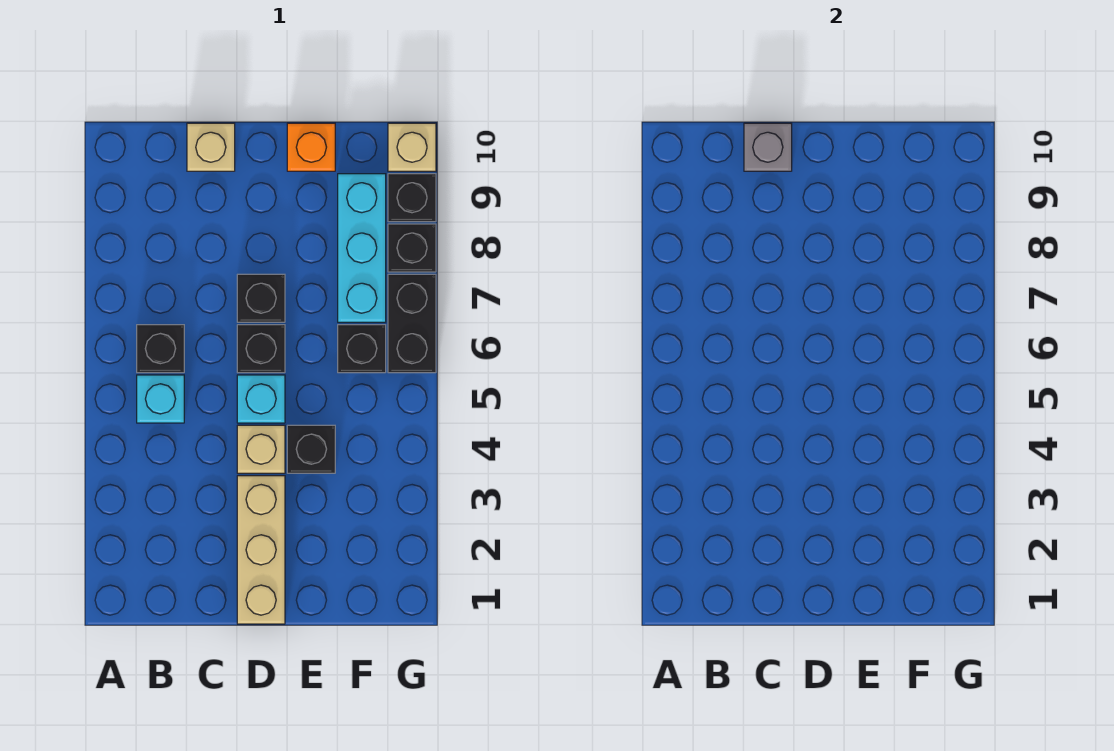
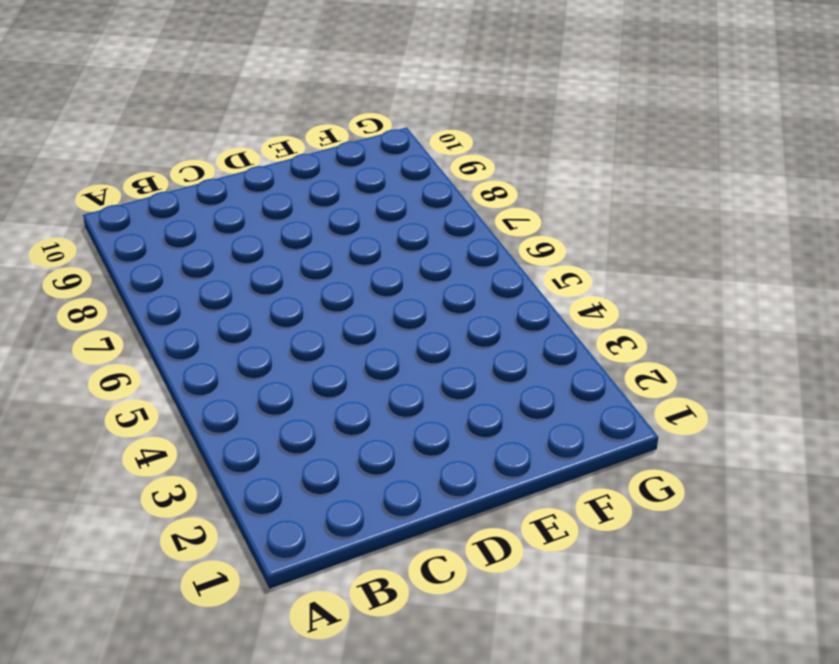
none -> cyan 1x1 brick [137,375,184,423]
none -> black 1x1 brick [137,325,184,373]
none -> tan 1x1 brick [187,123,235,171]

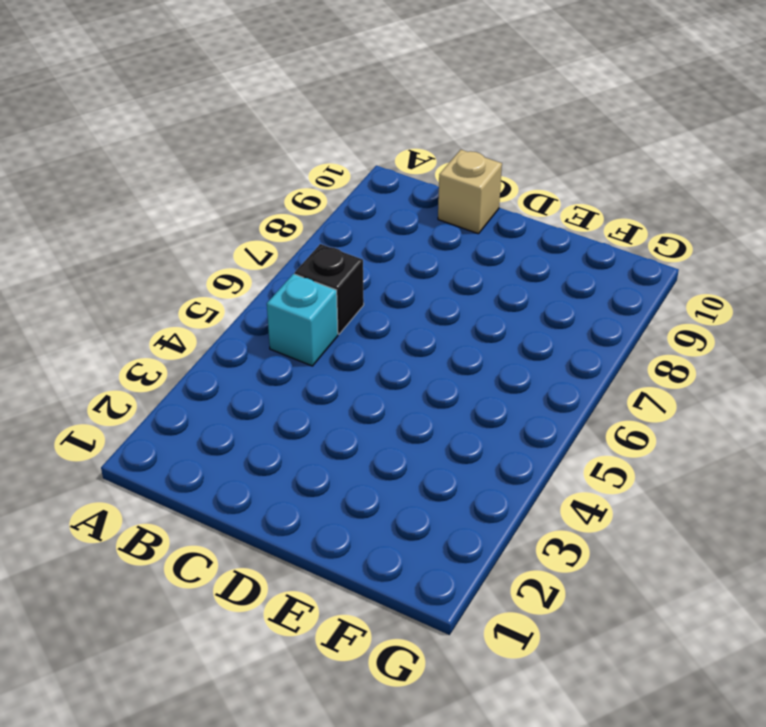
none -> tan 1x3 brick [237,476,285,624]
none -> tan 1x1 brick [237,425,285,473]
none -> cyan 1x1 brick [237,375,285,423]

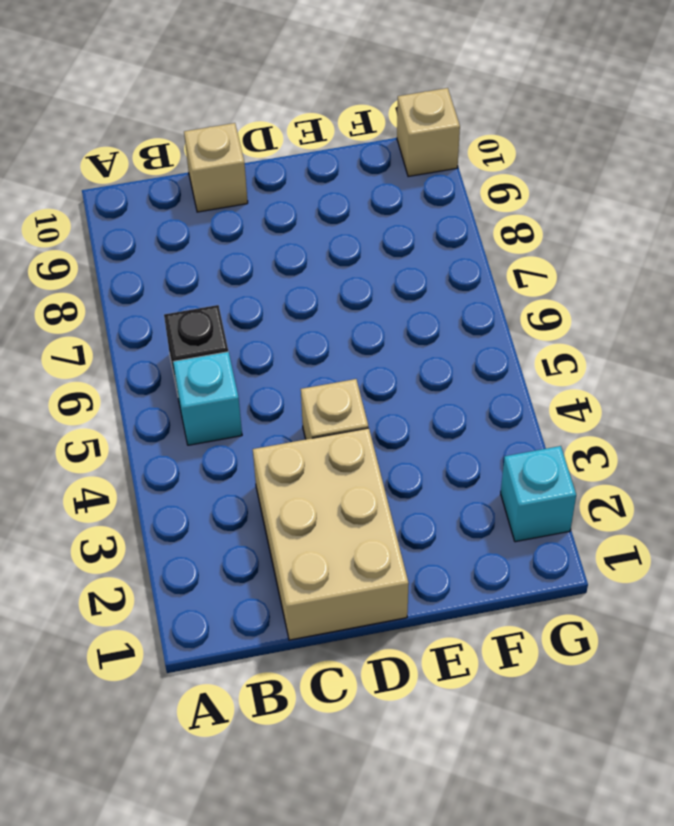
tan 2x3 brick [253,428,409,640] -> tan 1x3 brick [237,476,285,624]
cyan 1x1 brick [501,446,576,542] -> cyan 1x1 brick moved to [237,375,285,423]
none -> black 1x1 brick [237,325,285,373]
none -> black 1x1 brick [237,274,285,322]
none -> black 1x1 brick [287,425,335,473]

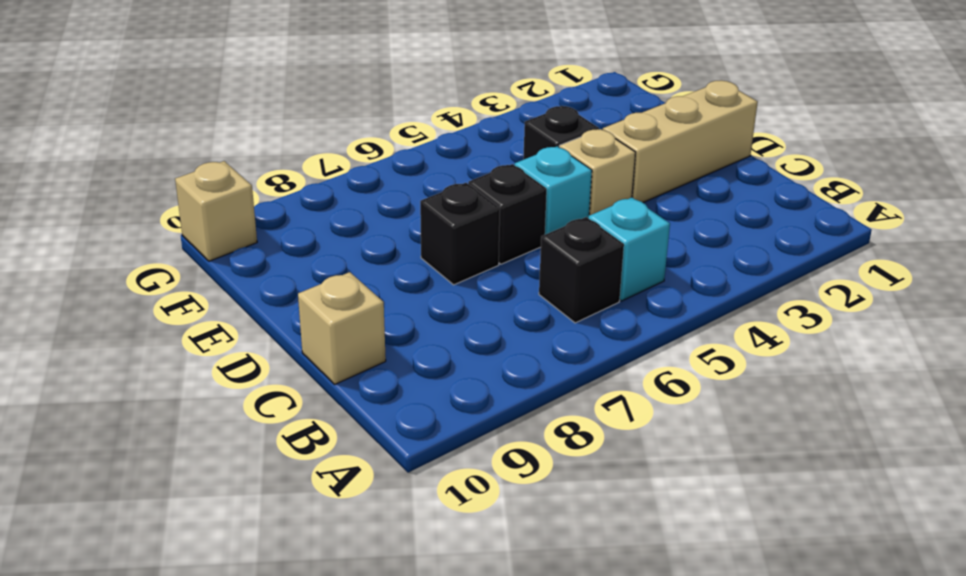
none -> orange 1x1 brick [287,123,335,171]
none -> black 1x1 brick [338,325,386,373]
none -> cyan 1x3 brick [338,174,386,322]

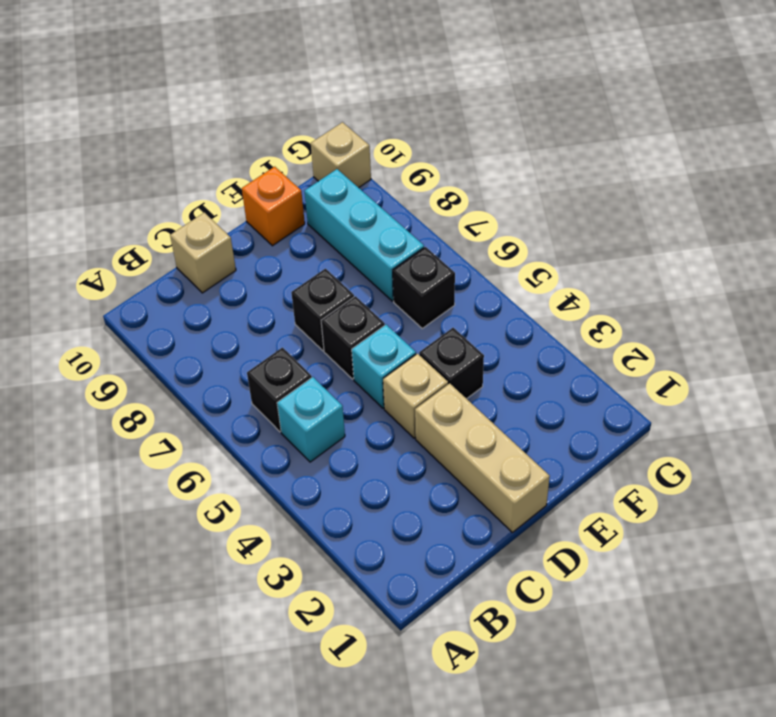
none -> black 1x2 brick [388,274,436,373]
none -> black 1x1 brick [388,224,436,272]
none -> black 1x1 brick [388,174,436,222]

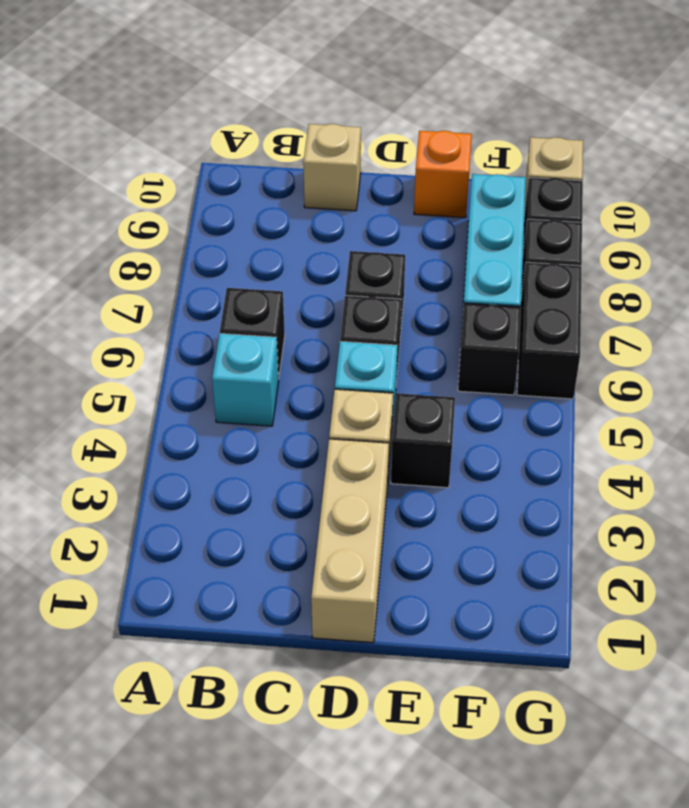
none -> grey 1x1 brick [744,123,792,171]

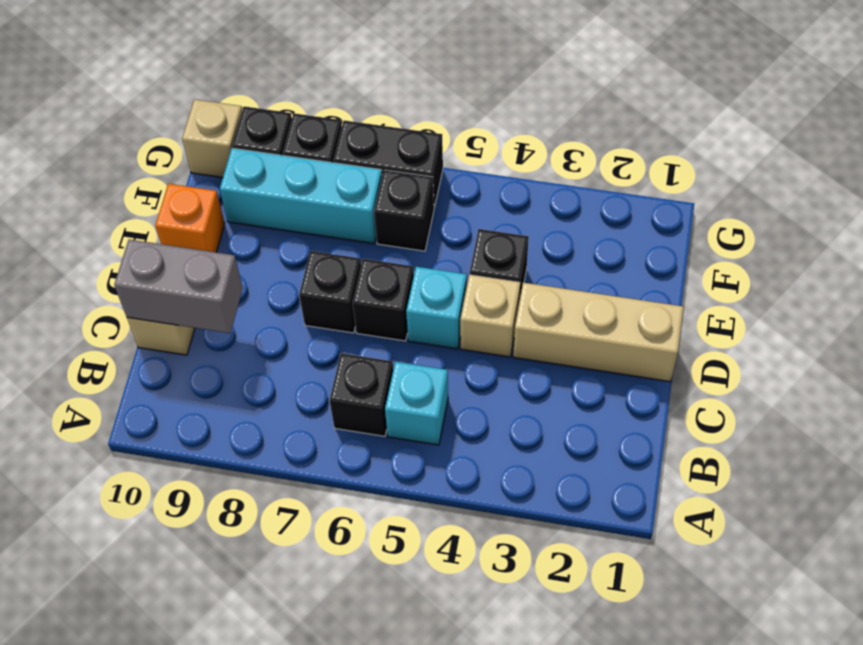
grey 1x2 brick [114,239,243,333] -> grey 1x1 brick [744,123,792,171]

